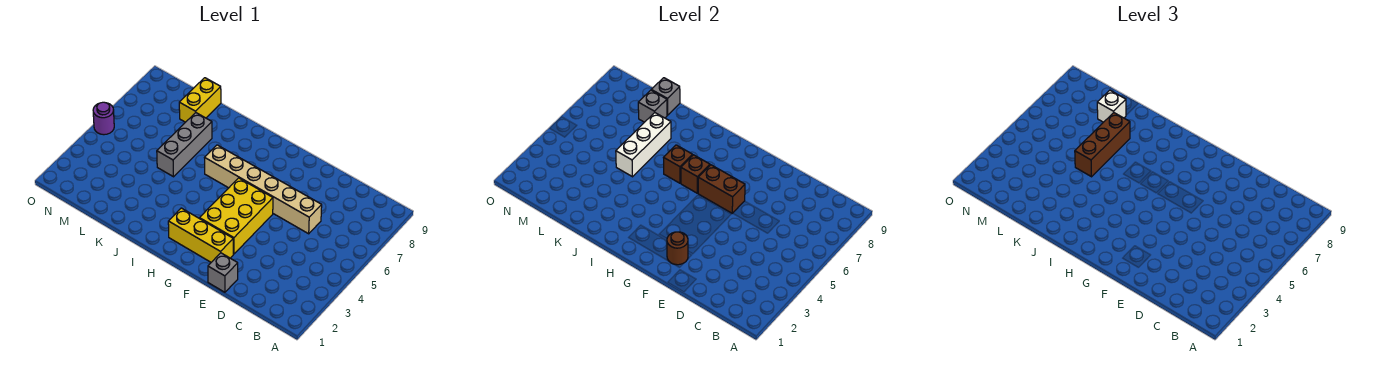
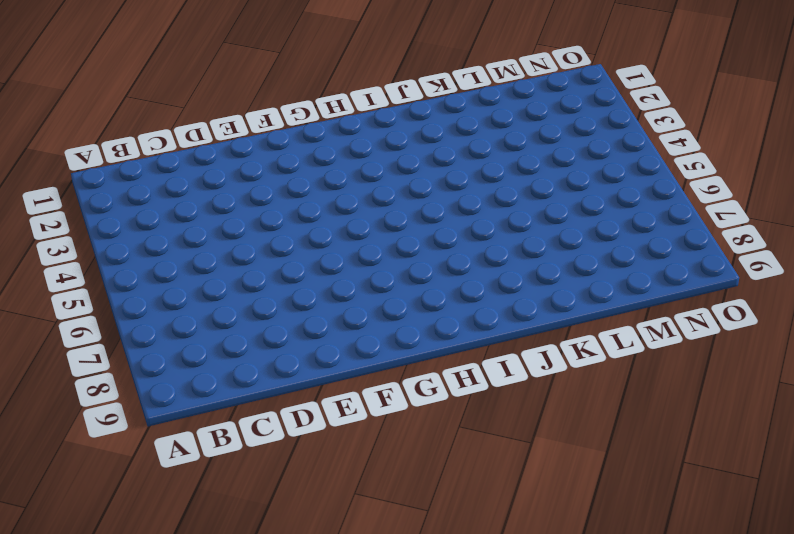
none -> tan 1x6 brick [205,145,322,234]
none -> grey 1x1 brick [208,253,238,292]
none -> yellow 1x3 brick [168,208,233,262]

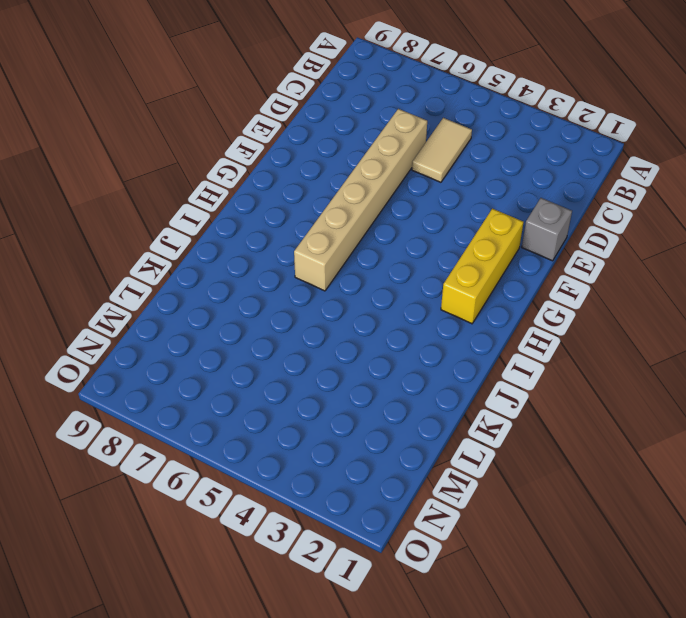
tan 1x2 tile [412,118,472,182] -> none
none -> yellow 2x3 brick [199,178,273,254]
none -> grey 1x3 brick [157,113,212,177]
none -> yellow 1x2 brick [179,78,221,122]

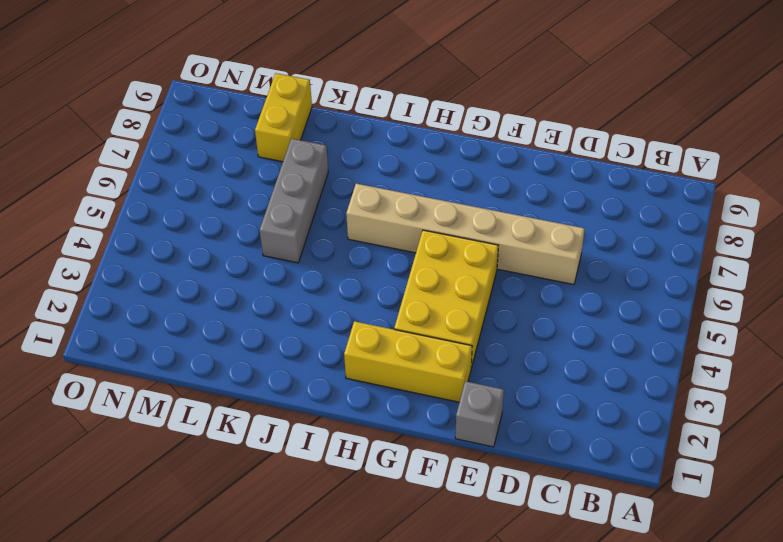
none -> purple 1x1 round brick [93,102,114,135]
none -> brown 1x1 round brick [667,232,688,265]
none -> brown 1x2 brick [698,165,745,213]

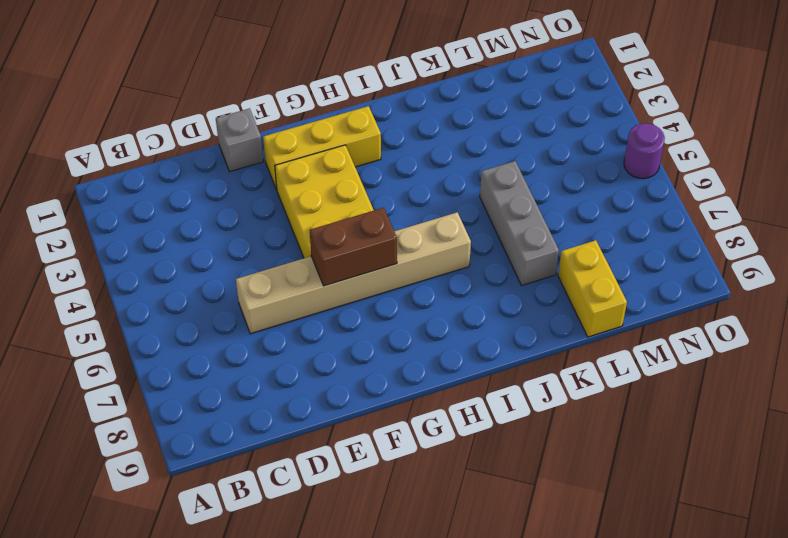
none -> brown 1x1 round brick [667,232,688,265]
none -> brown 1x1 brick [681,155,710,193]
none -> brown 1x1 brick [664,145,692,183]

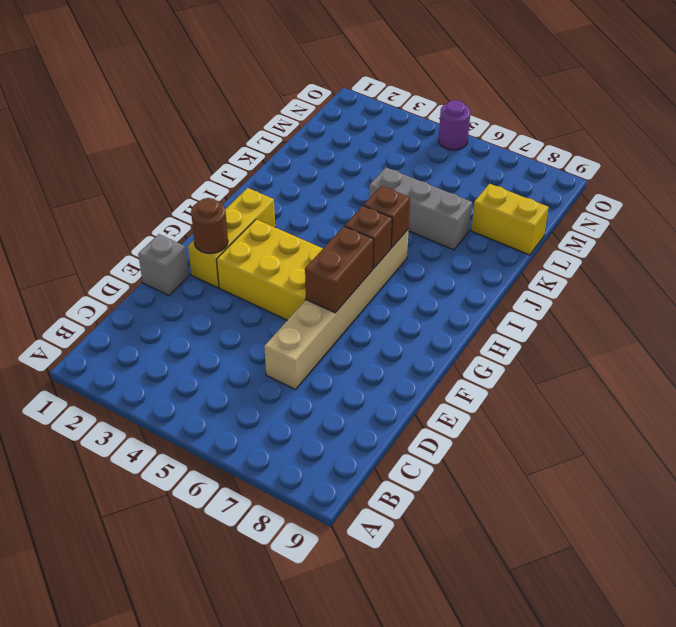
none -> white 1x3 brick [616,113,671,177]
none -> grey 1x1 brick [638,90,667,122]
none -> grey 1x1 brick [652,78,680,115]

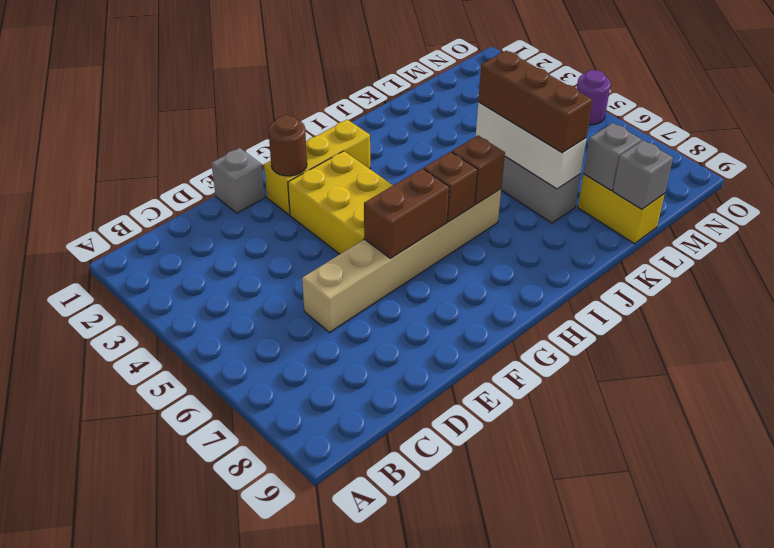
none -> white 1x1 brick [1097,90,1126,122]

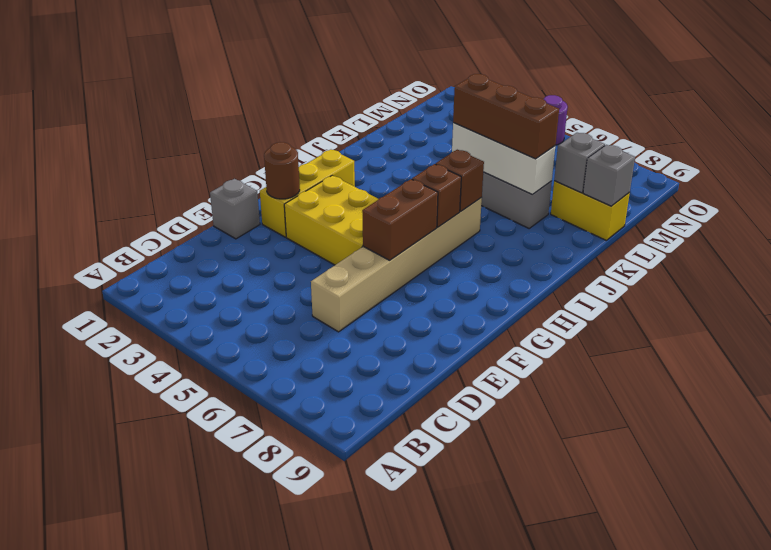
none -> white 1x1 brick [1097,90,1126,122]

